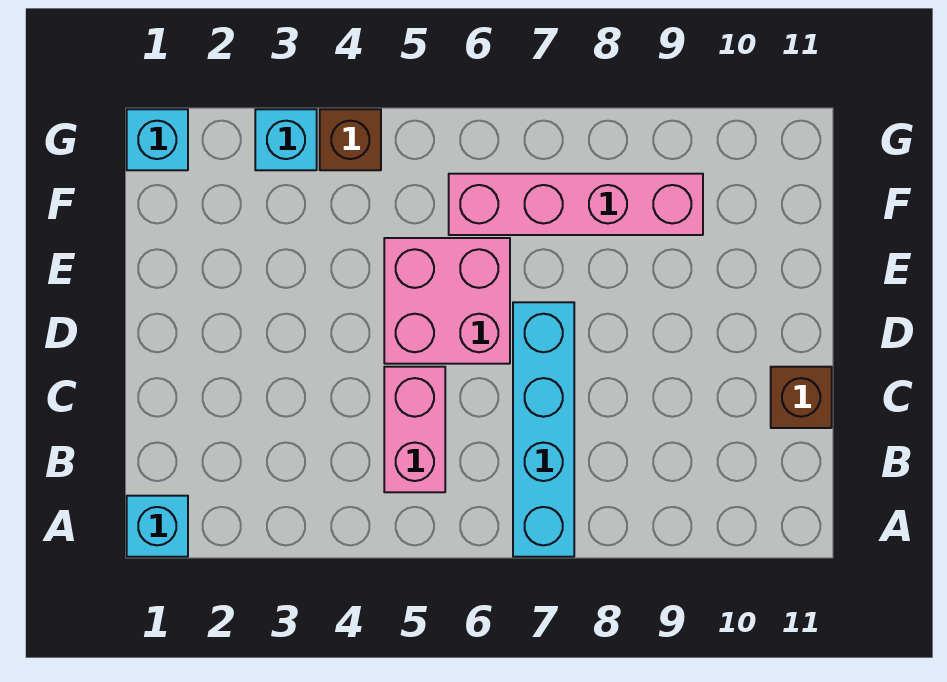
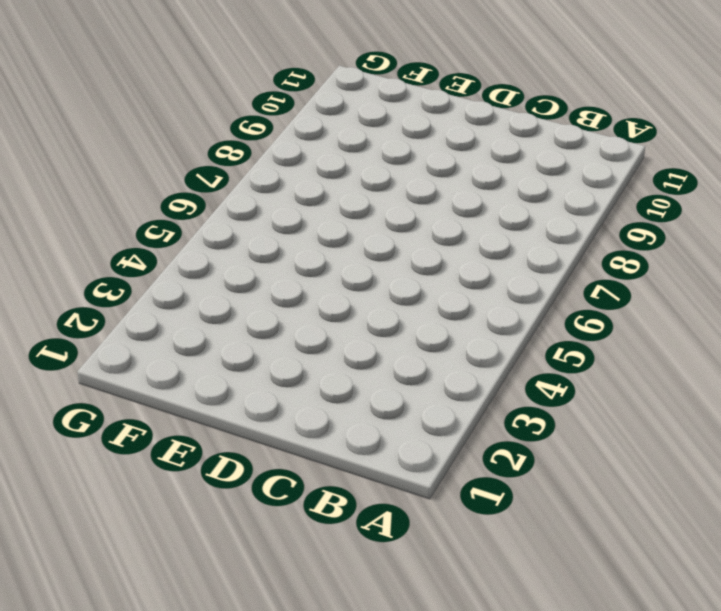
none -> cyan 1x1 brick [127,496,188,557]
none -> cyan 1x4 brick [513,302,574,557]

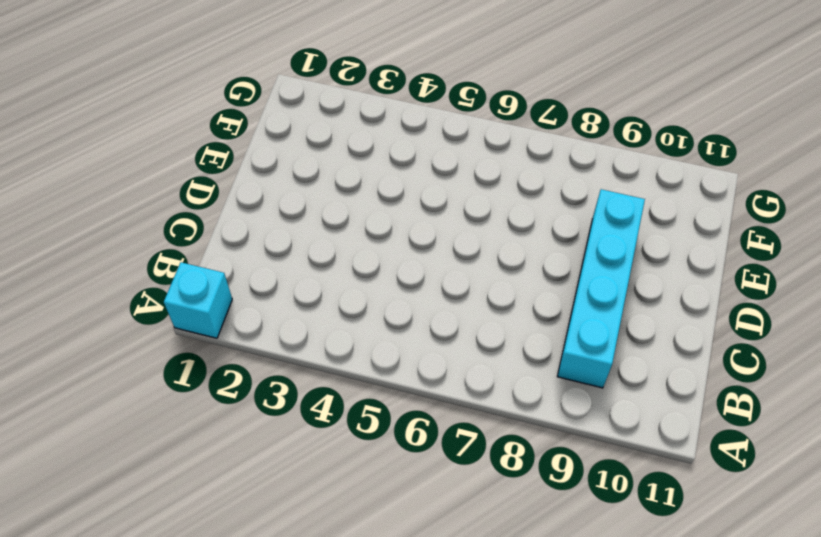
cyan 1x4 brick [557,189,645,388] -> cyan 1x4 brick moved to [513,302,574,557]
none -> pink 1x2 brick [384,367,445,492]
none -> brown 1x1 brick [771,367,832,428]

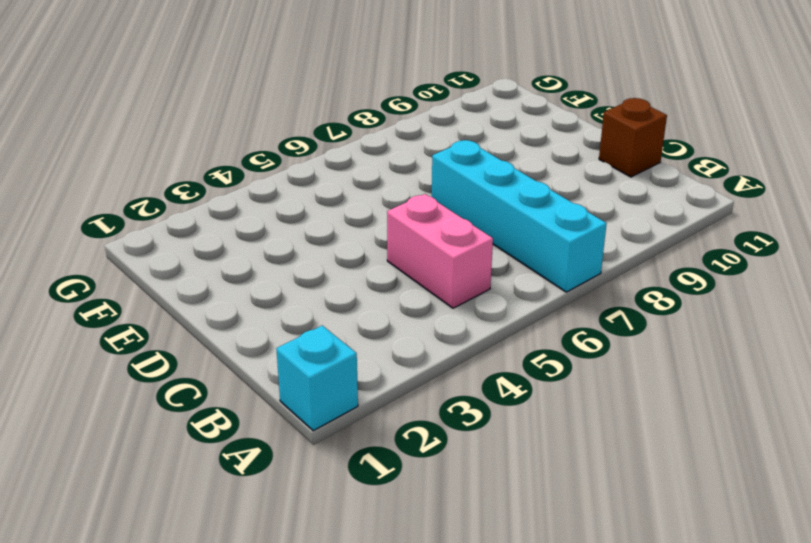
none -> pink 2x2 brick [384,238,510,364]
none -> pink 1x4 brick [449,174,703,235]

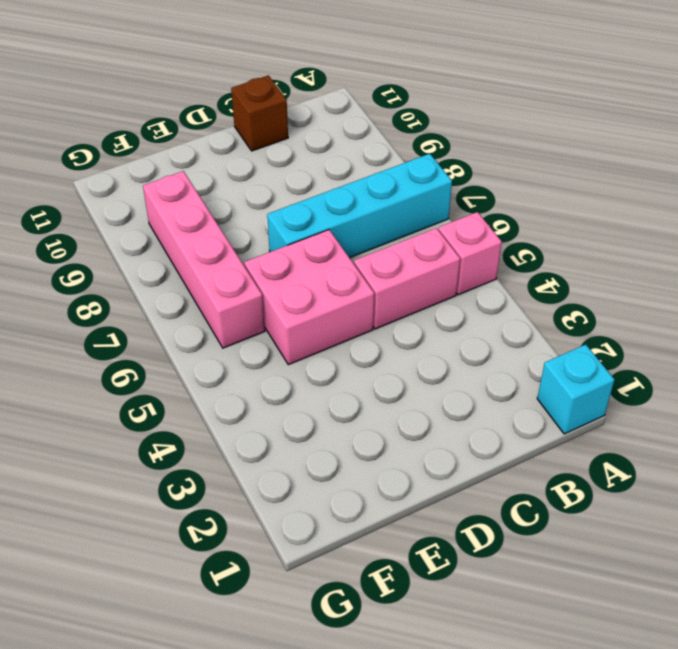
pink 1x1 brick [438,212,502,295] -> none
none -> cyan 1x1 brick [127,109,188,170]
none -> cyan 1x1 brick [255,109,317,170]

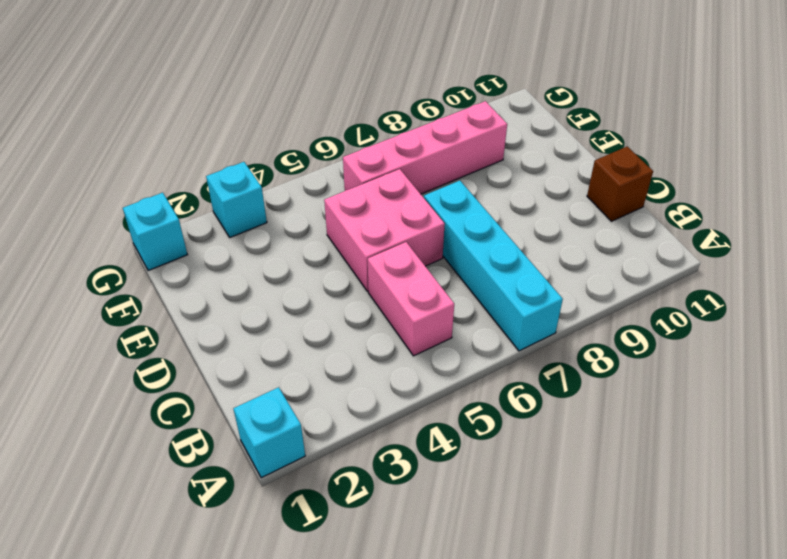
none -> brown 1x1 brick [320,109,381,170]

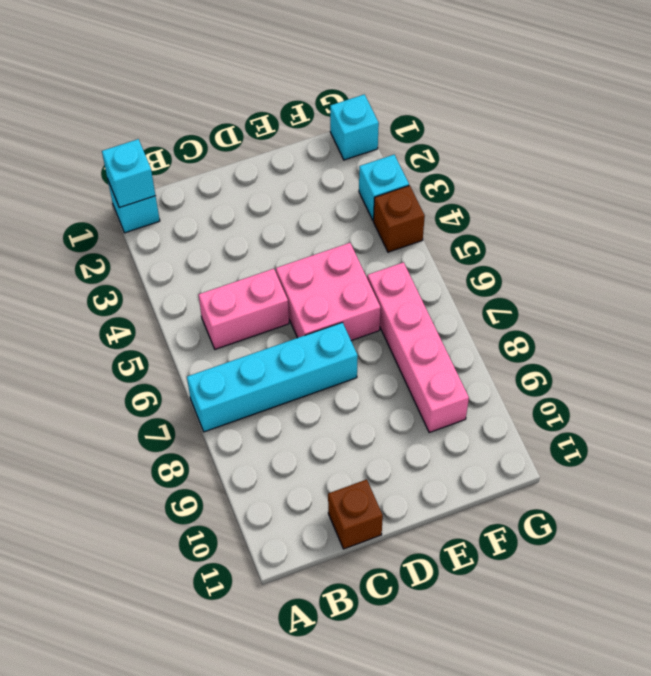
cyan 1x1 brick [102,139,155,208] -> none

